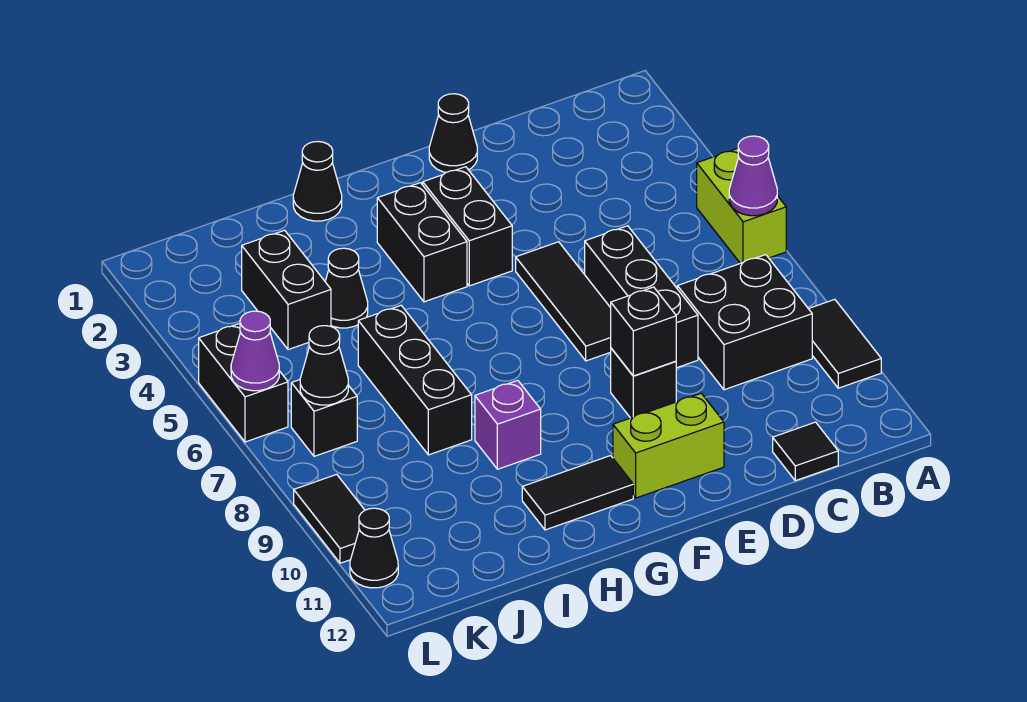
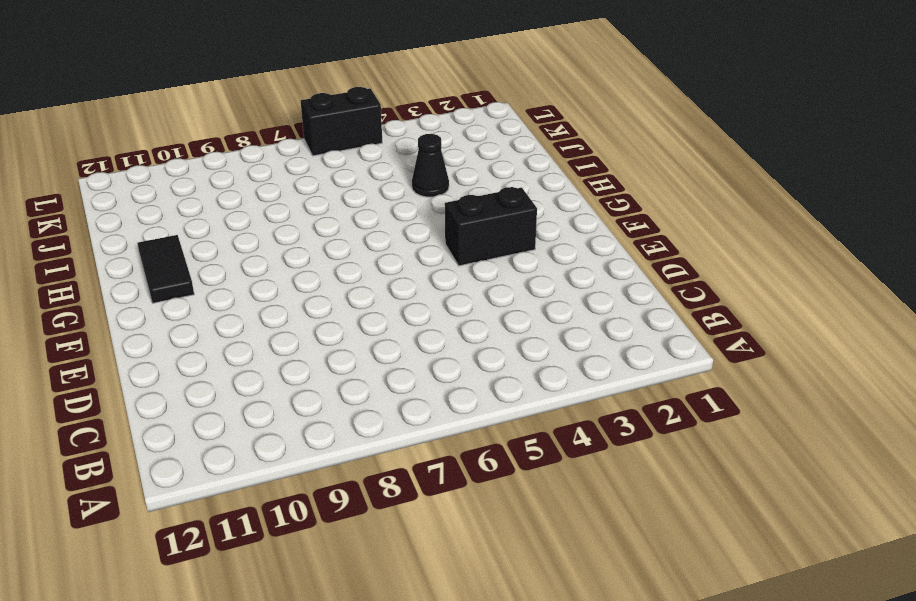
none -> lime 1x2 brick [697,148,786,263]
none -> black 1x2 tile [809,299,881,388]
none -> black 2x2 brick [677,255,812,390]

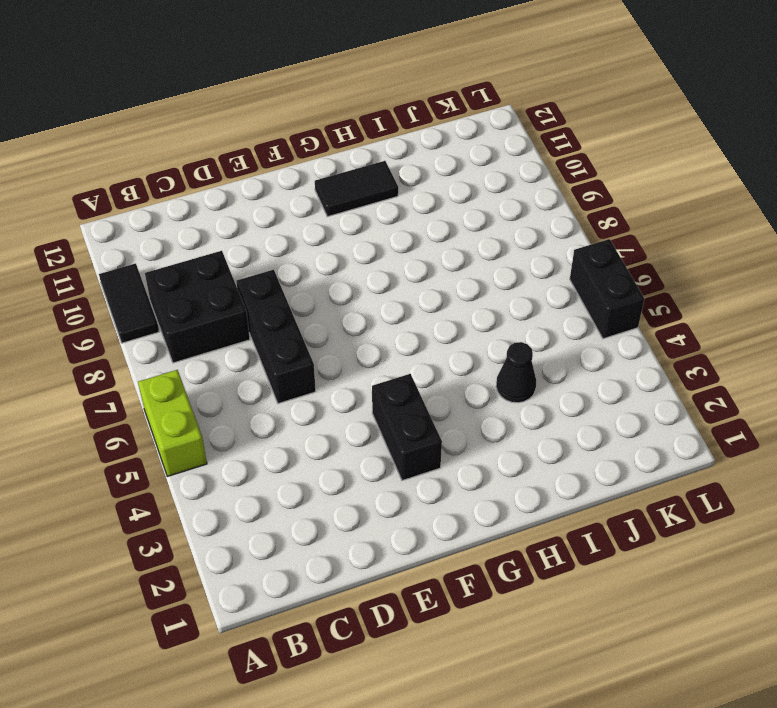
none -> black 1x1 tile [773,422,838,481]
none -> black 1x1 cone [429,94,477,172]
none -> black 1x3 tile [516,242,611,361]

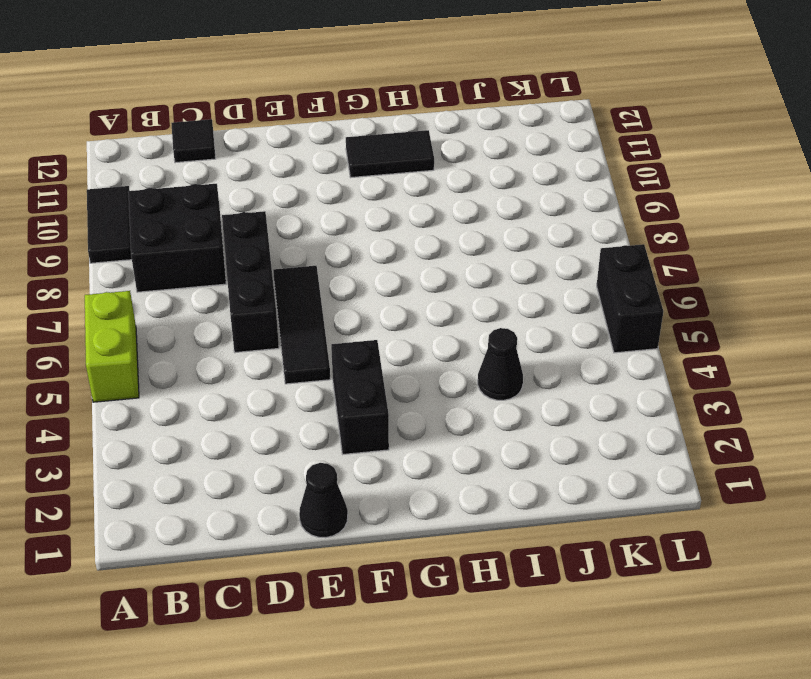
none -> black 1x1 brick [611,348,676,418]
none -> lime 1x2 brick [613,393,724,498]
none -> black 1x2 brick [377,183,467,302]

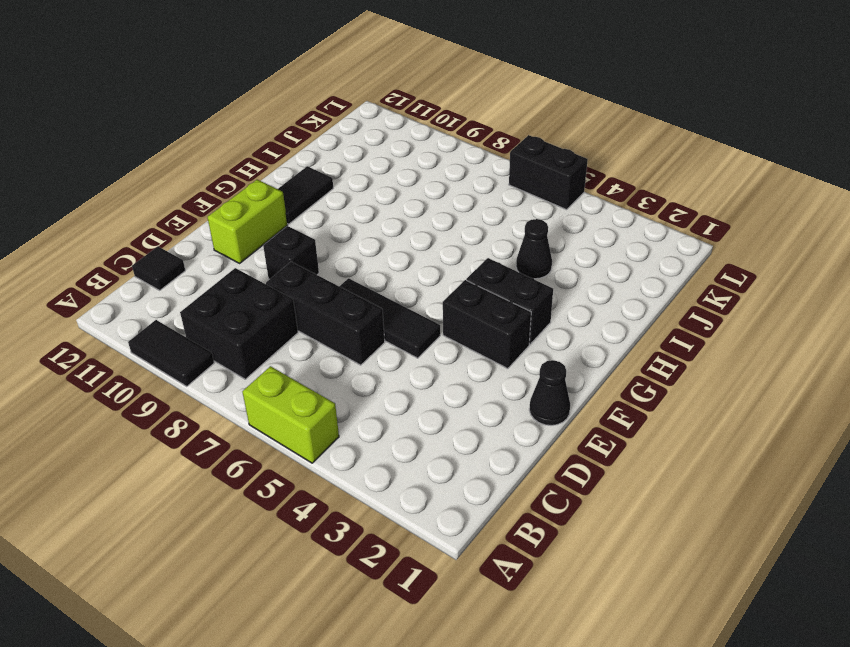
none -> black 1x1 cone [293,142,342,221]
none -> purple 1x1 brick [475,380,541,469]
none -> black 1x3 brick [358,306,472,455]

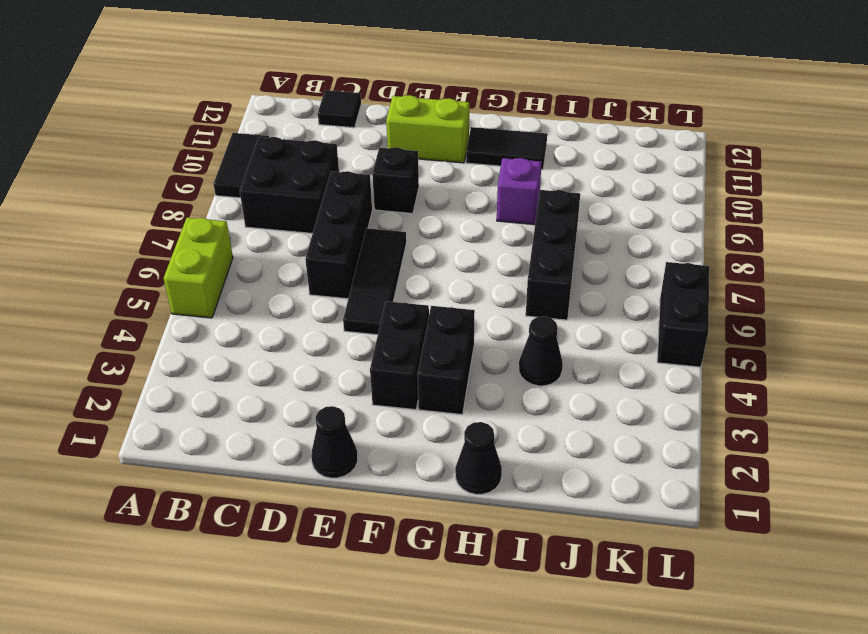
none -> black 1x2 brick [242,230,331,350]
none -> black 1x1 brick [291,380,357,456]
none -> black 1x2 tile [294,474,365,563]

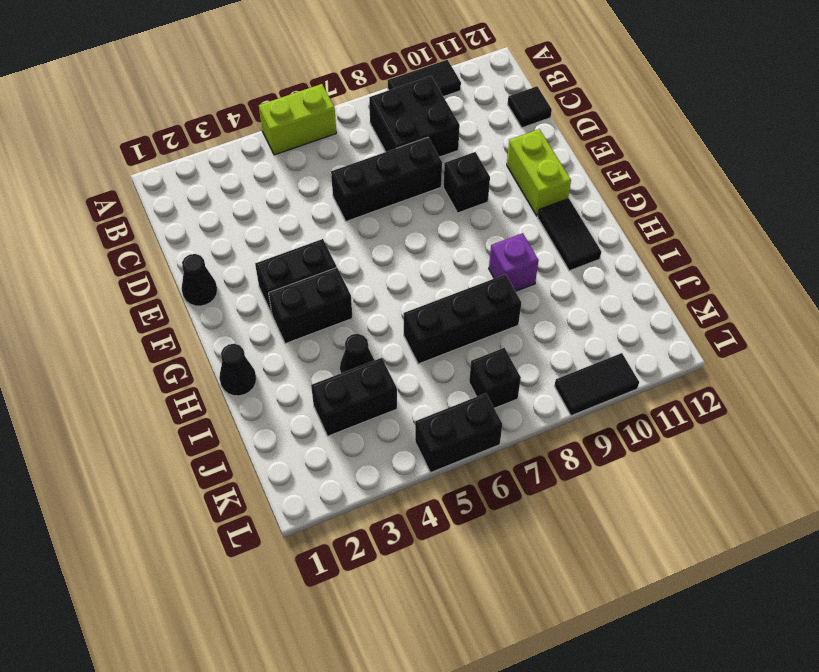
none -> black 1x3 tile [516,242,611,361]
none -> black 1x1 cone [350,508,398,588]
none -> purple 1x1 cone [729,136,777,216]

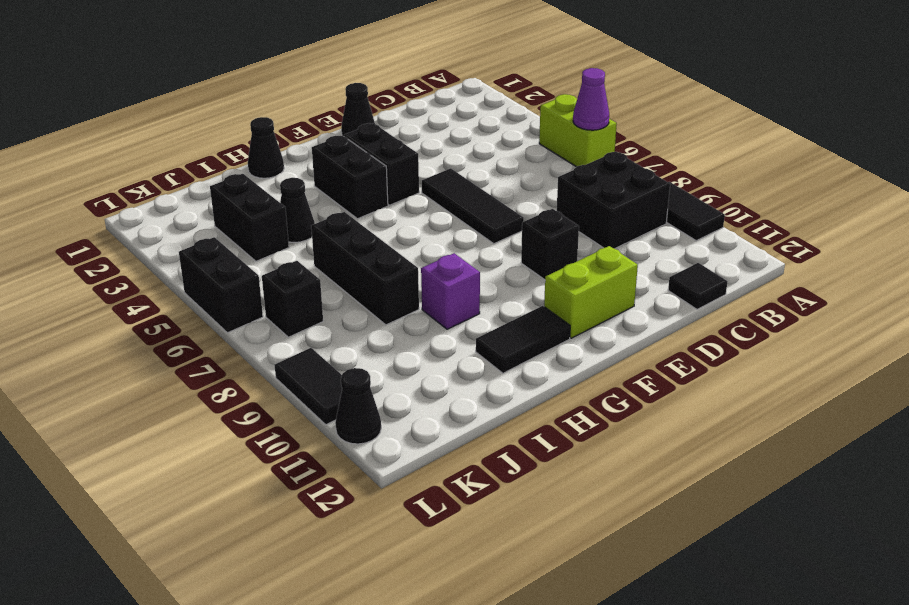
none -> black 1x3 brick [585,226,698,368]
none -> black 1x1 brick [611,287,676,376]
none -> black 1x1 cone [300,326,348,405]

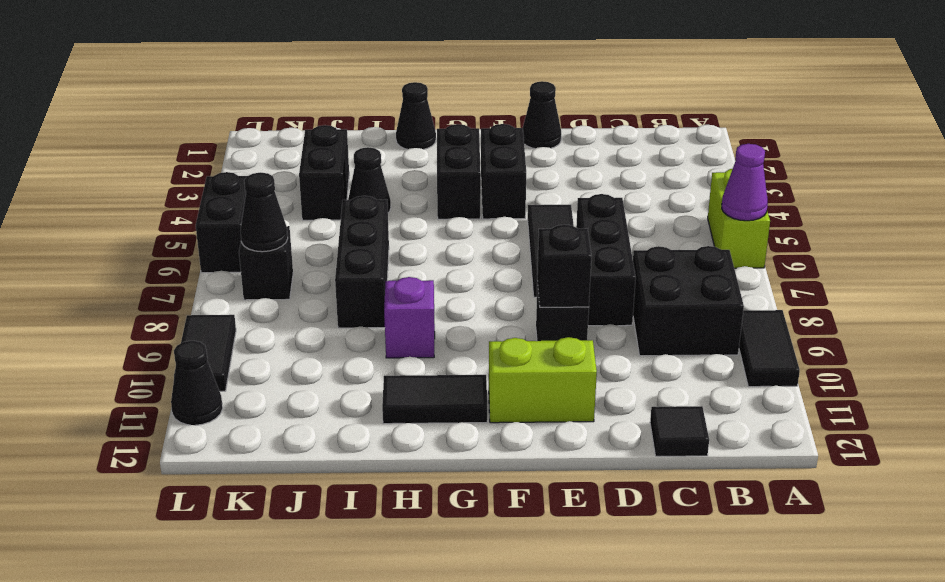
none -> purple 1x1 cone [231,311,279,391]

